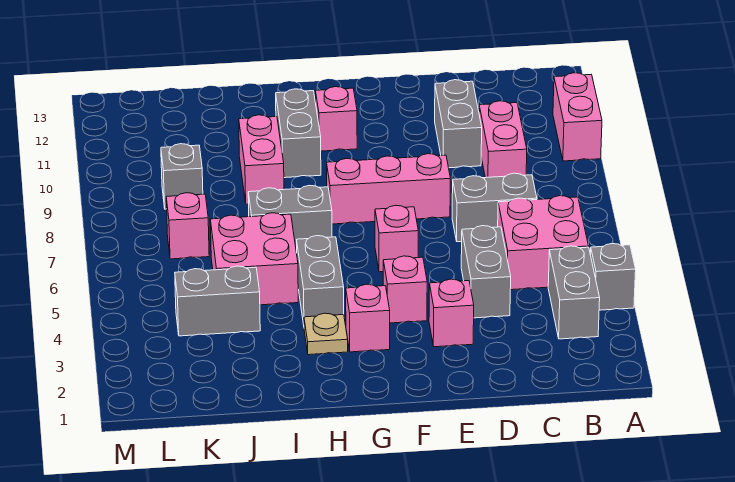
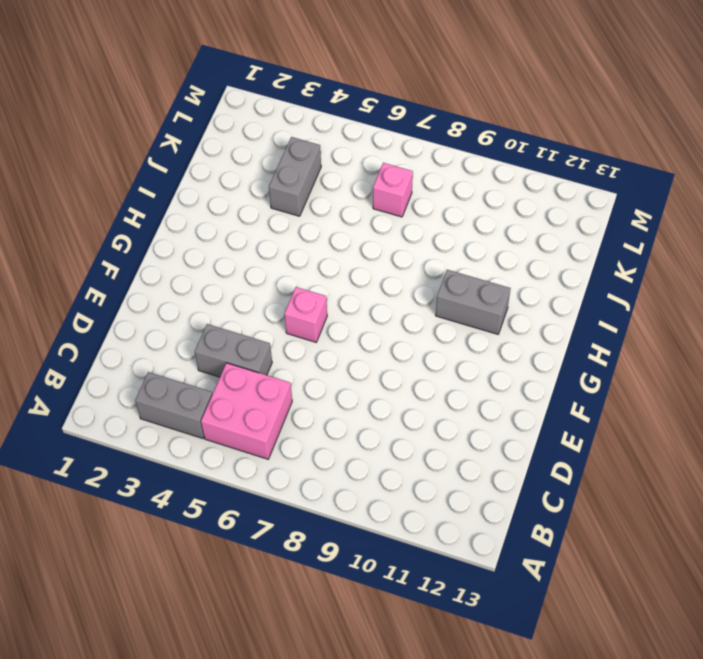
none -> grey 1x1 brick [591,244,636,310]
none -> pink 1x2 brick [553,73,602,161]
none -> grey 1x2 brick [452,173,537,242]

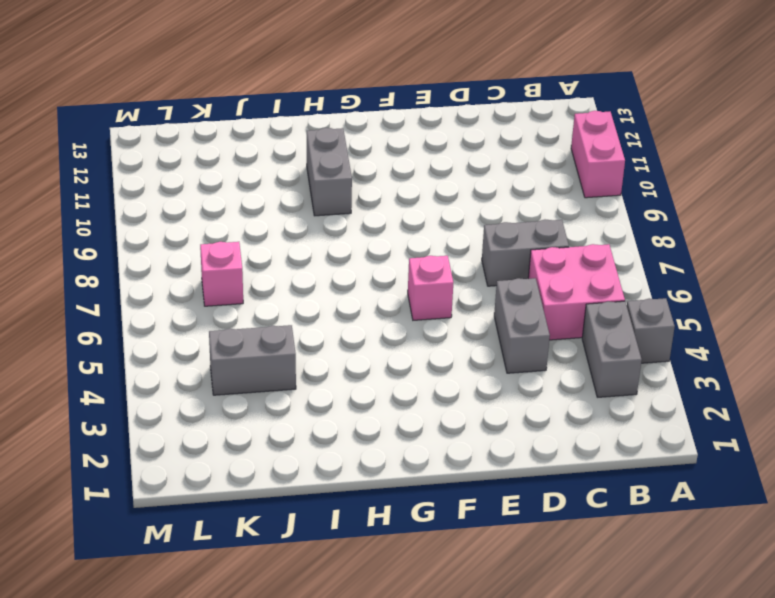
none -> pink 1x2 brick [479,101,527,178]
none -> grey 1x2 brick [435,80,482,168]
none -> pink 1x1 brick [429,279,474,347]

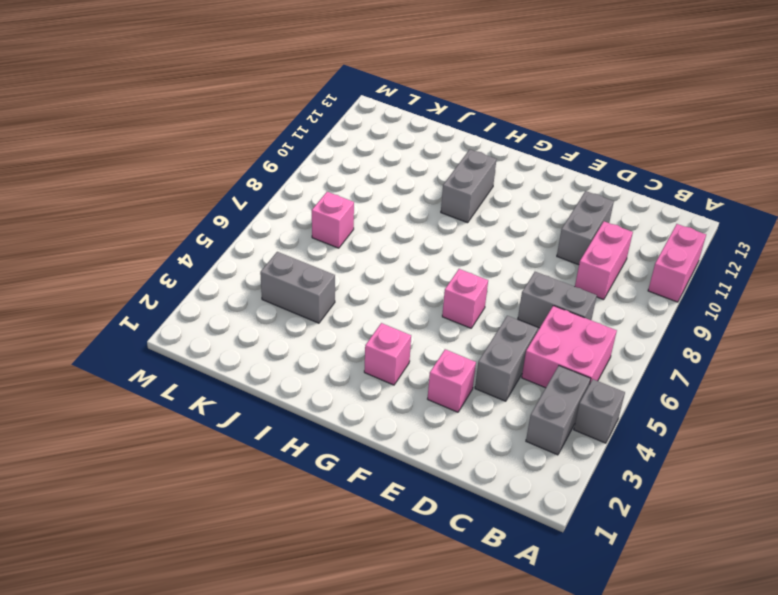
none -> pink 1x3 brick [327,154,450,224]
none -> pink 1x1 brick [383,256,427,323]
none -> pink 1x1 brick [316,87,357,151]

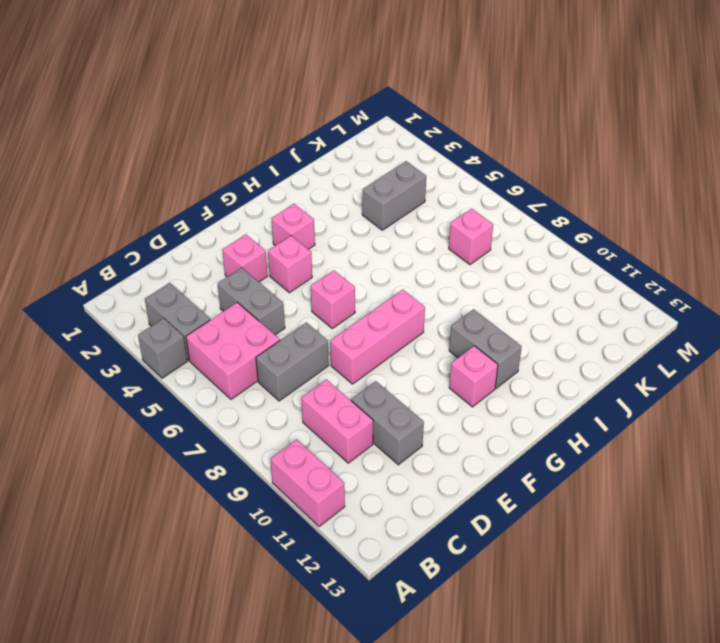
none -> tan 1x1 plate [304,313,348,355]
none -> grey 1x2 brick [296,236,344,325]
none -> grey 1x2 brick [248,185,332,251]

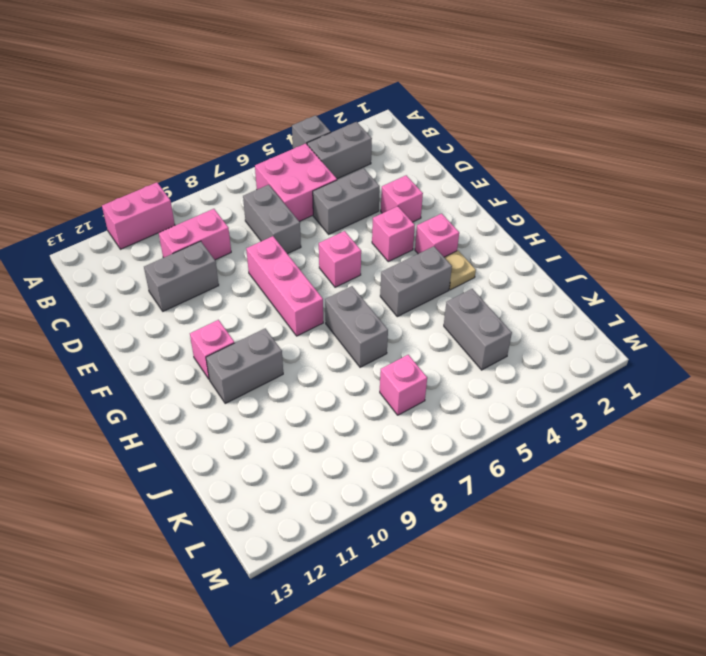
none -> pink 2x2 brick [210,213,298,305]
none -> pink 1x2 brick [239,115,284,204]
none -> grey 1x1 brick [161,144,203,209]

